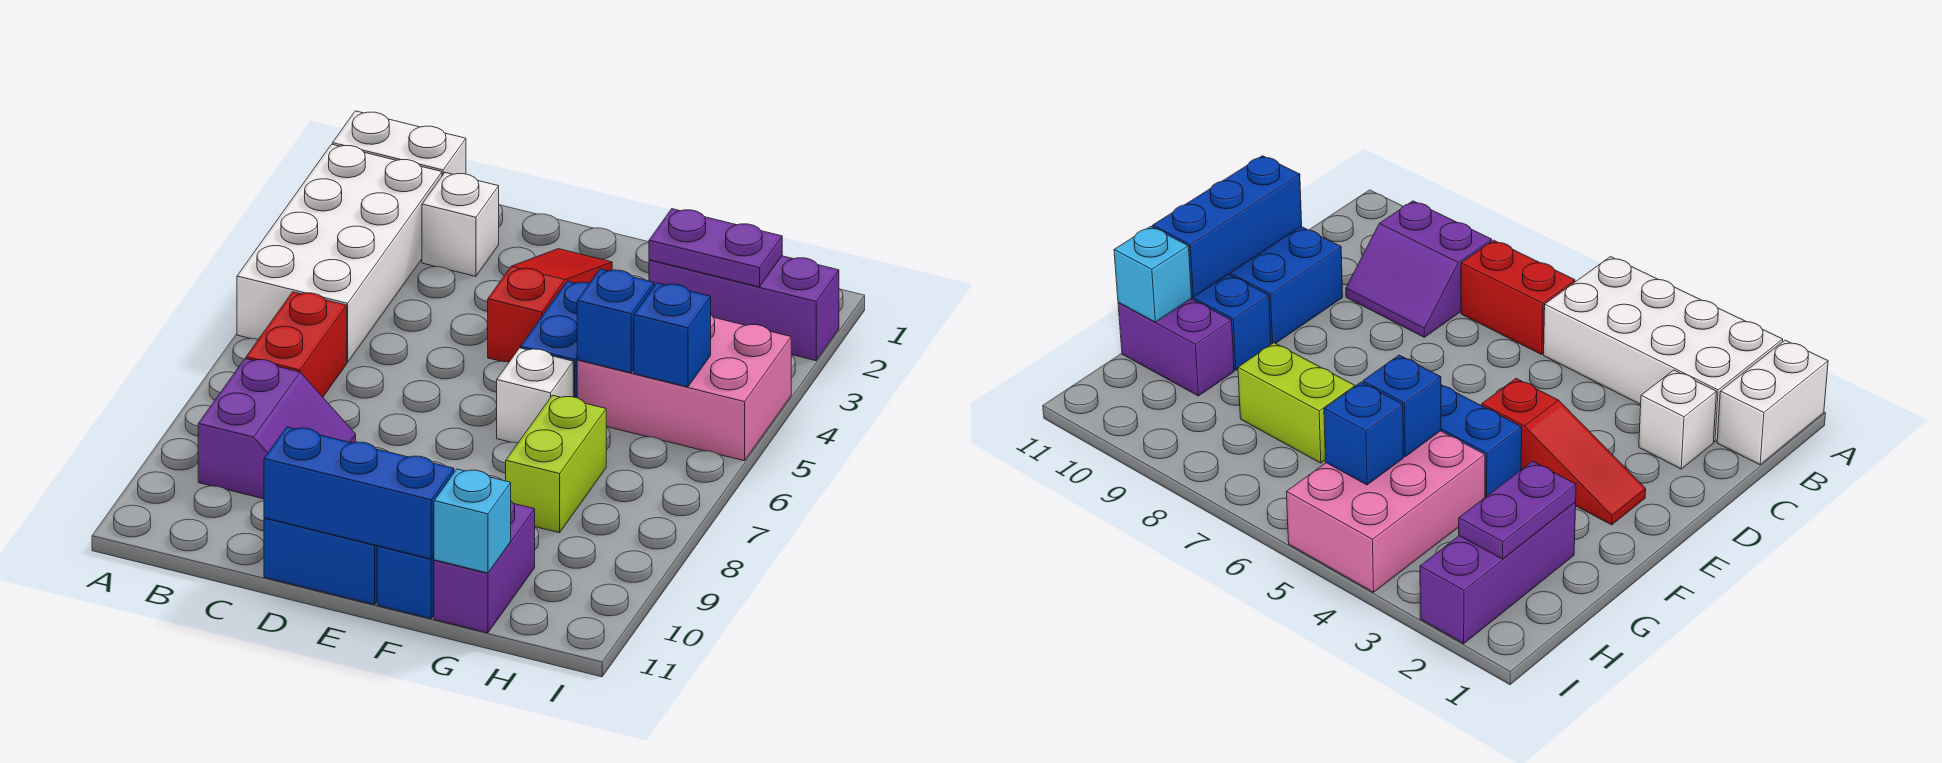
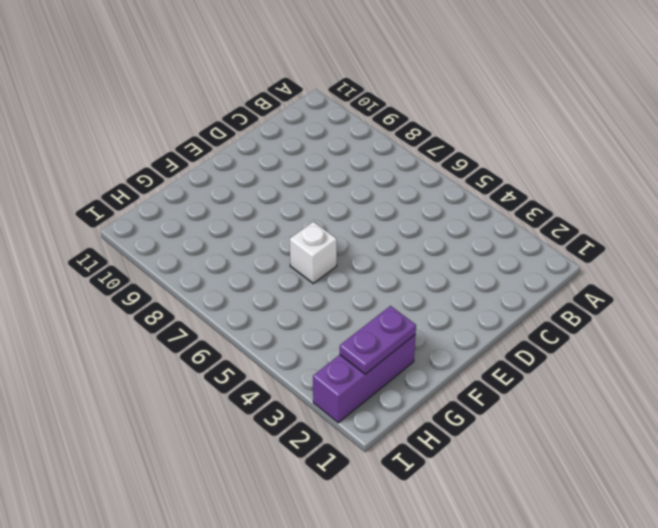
none -> white 1x2 brick [333,111,466,176]
none -> white 2x4 brick [237,144,442,362]
none -> red 1x2 brick [246,292,347,397]

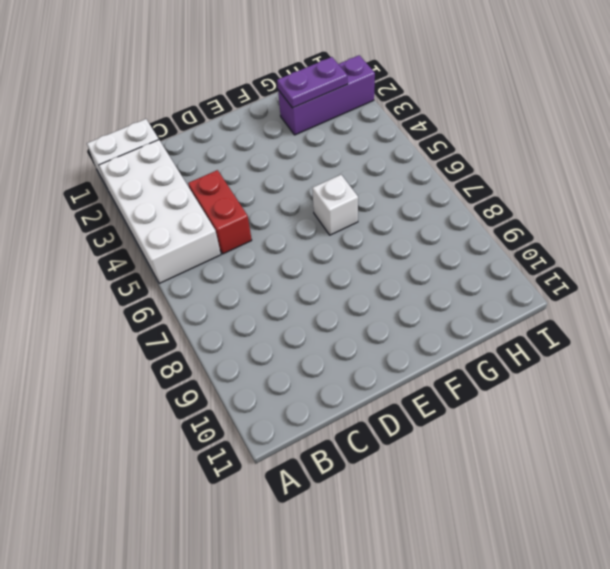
red 1x2 brick [188,170,252,254] -> red 1x2 brick moved to [246,292,347,397]
none -> purple 2x2 slope [198,359,356,499]
none -> white 1x1 brick [422,173,499,276]
none -> blue 2x2 brick [264,518,377,605]

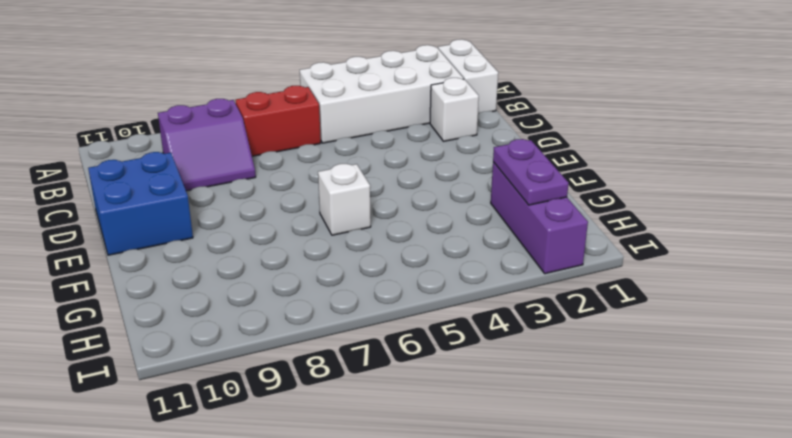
none -> red 1x3 slope [488,249,612,362]
none -> blue 1x2 brick [521,281,590,398]
none -> blue 1x2 brick [377,546,434,619]

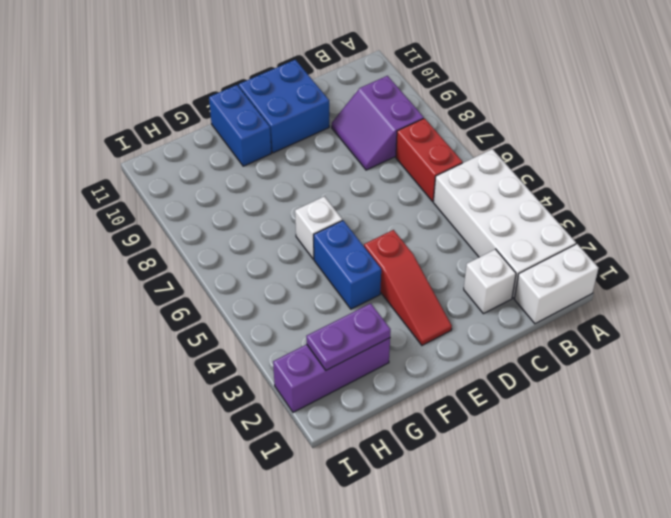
none -> pink 2x3 brick [577,315,791,461]
none -> lime 1x2 brick [506,395,606,533]
none -> purple 1x2 brick [434,501,535,633]

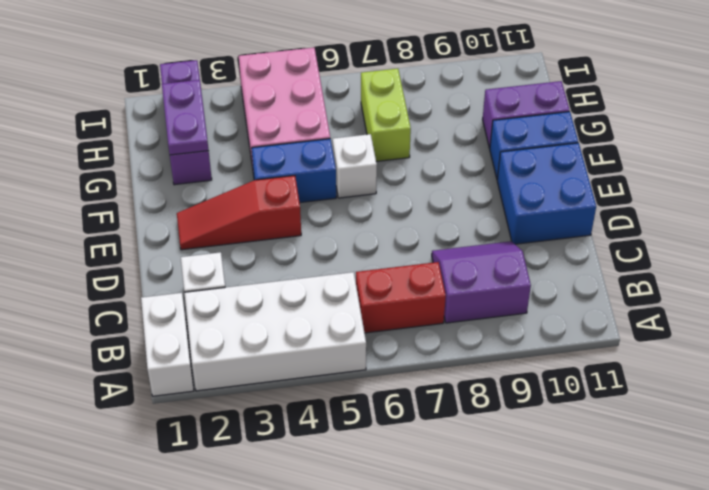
lime 1x2 brick [361,69,411,161] -> lime 1x2 brick turned to [506,395,606,533]
none -> blue 1x3 brick [264,427,454,559]
none -> blue 1x1 brick [577,269,654,373]
none -> cyan 1x1 brick [434,469,511,573]

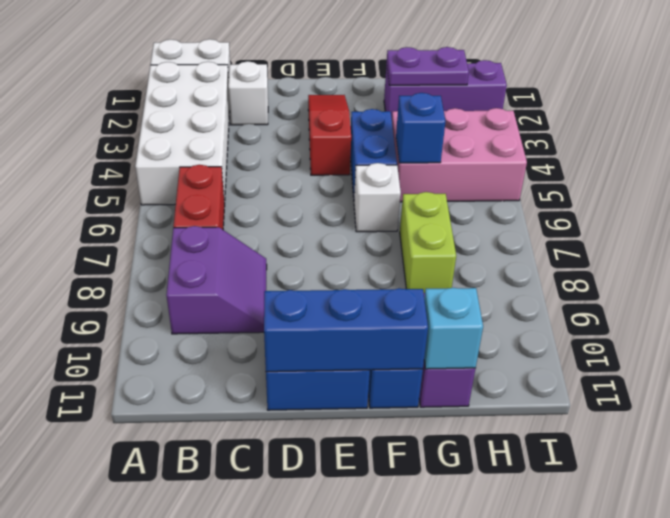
none -> blue 1x1 brick [634,283,711,387]

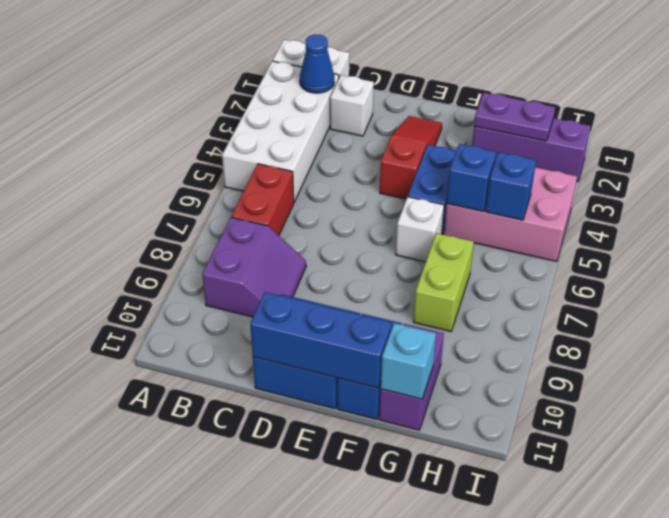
blue 1x1 cone [300,34,334,93] -> none

